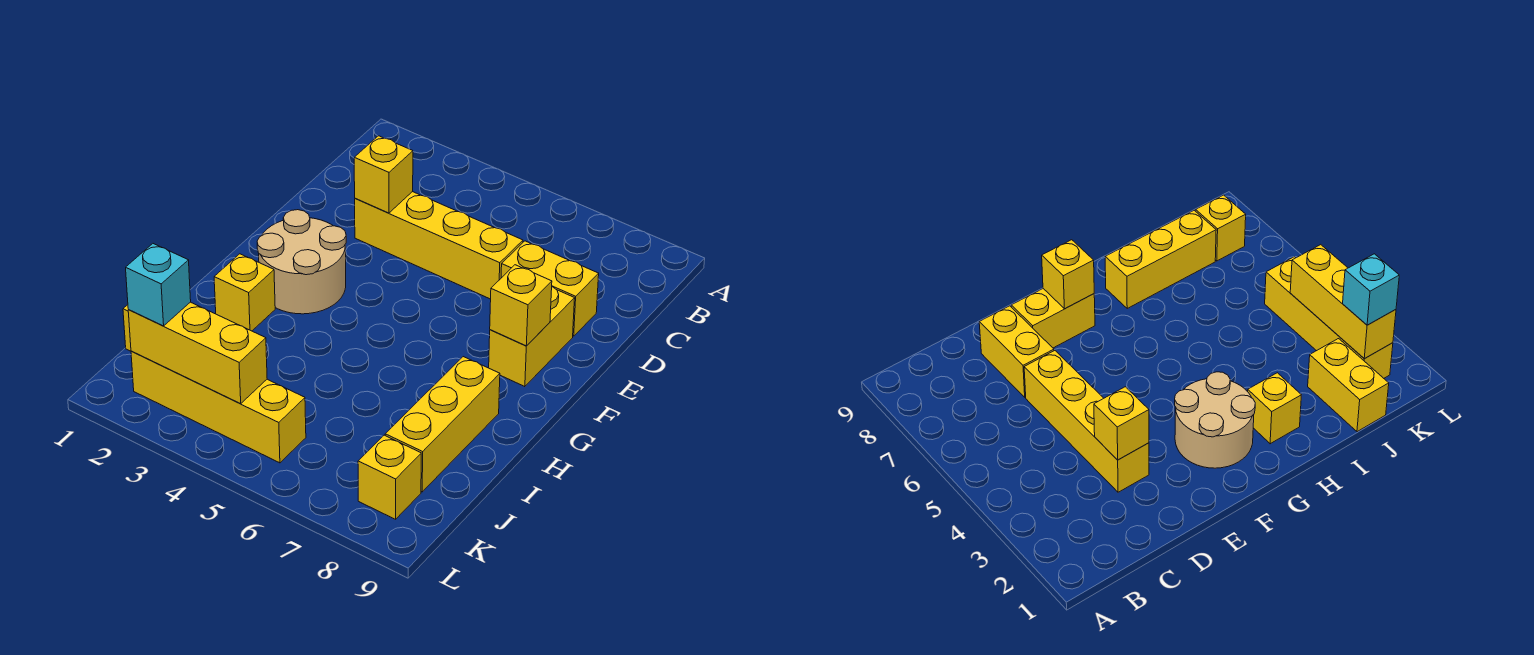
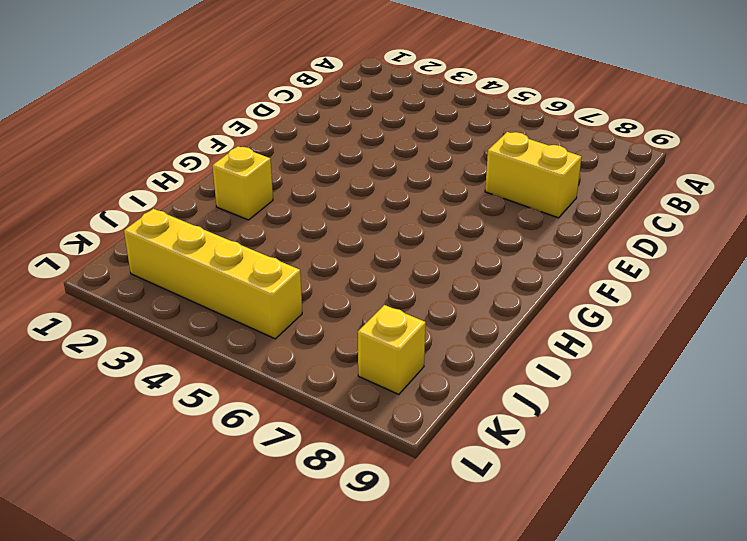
none -> yellow 1x4 brick [355,192,523,299]
none -> yellow 1x2 brick [489,287,575,387]
none -> tan 2x2 round brick [257,210,346,314]

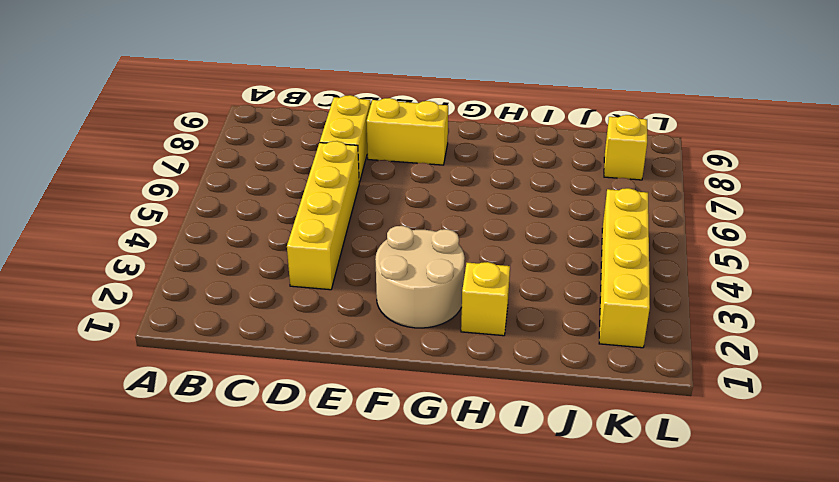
none -> yellow 1x3 brick [385,357,500,492]
none -> yellow 1x2 brick [1308,339,1389,432]
none -> yellow 1x1 brick [354,136,413,213]

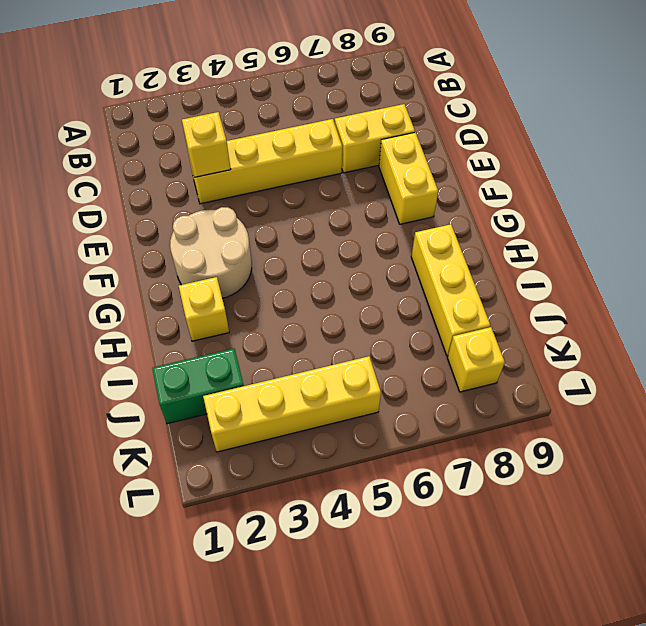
green 1x2 brick [152,349,244,424] -> yellow 1x2 brick [1308,339,1389,432]
none -> yellow 1x1 brick [490,265,552,346]
none -> yellow 1x3 brick [128,302,267,404]
none -> cyan 1x1 brick [126,244,191,326]

